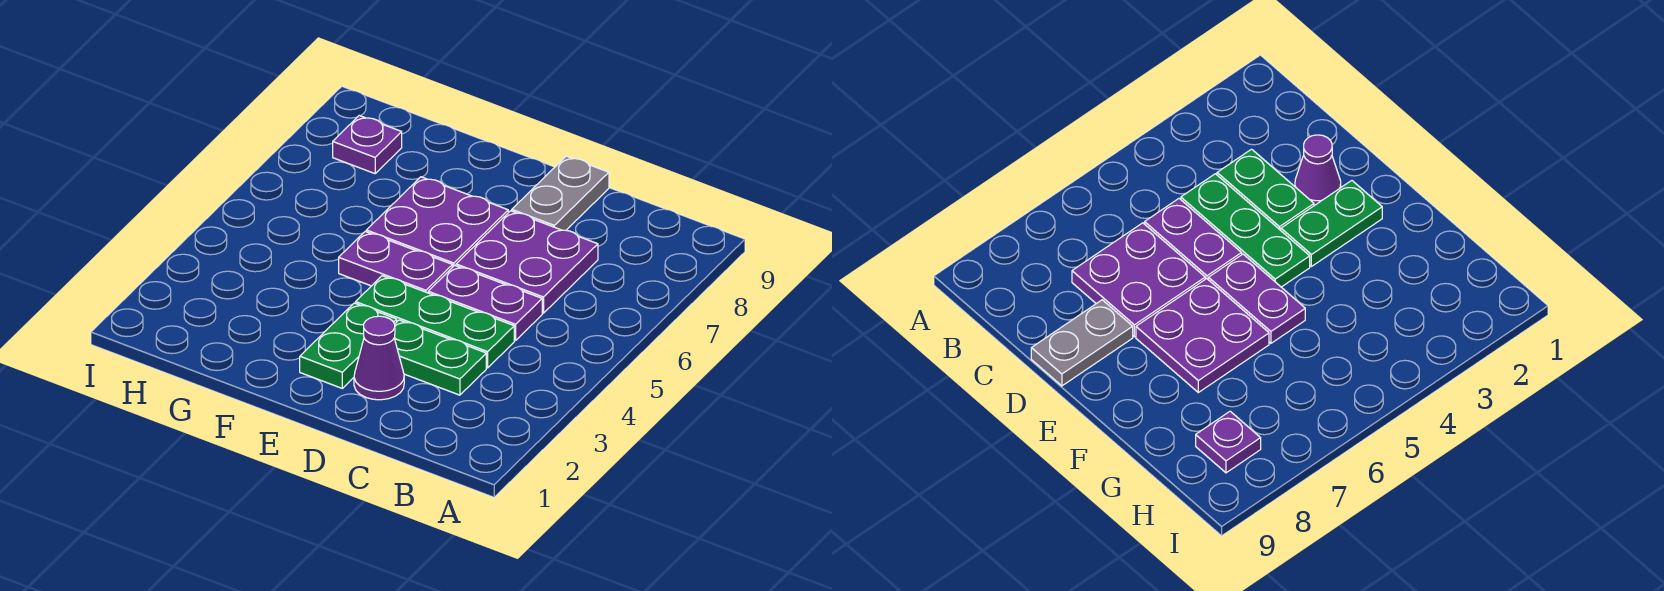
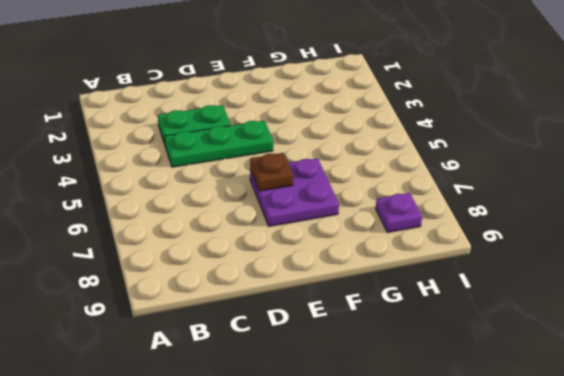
brown 1x1 plate [250,153,293,191] -> none
none -> purple 1x2 plate [428,266,542,340]
none -> purple 2x2 plate [456,211,598,313]

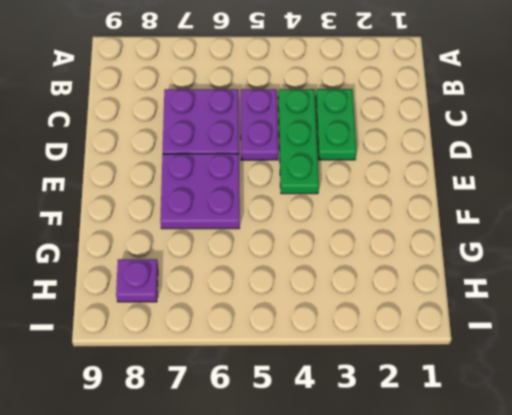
none -> purple 1x1 cone [354,316,404,400]
none -> grey 1x2 plate [512,156,609,230]

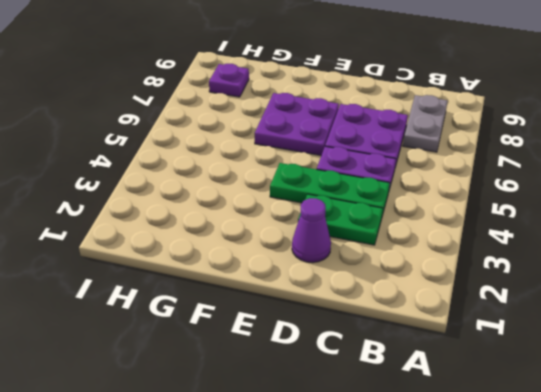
grey 1x2 plate [403,95,447,152] -> grey 1x2 plate moved to [512,156,609,230]
none -> green 1x2 plate [300,303,397,388]
none -> purple 1x2 plate [339,231,453,293]

